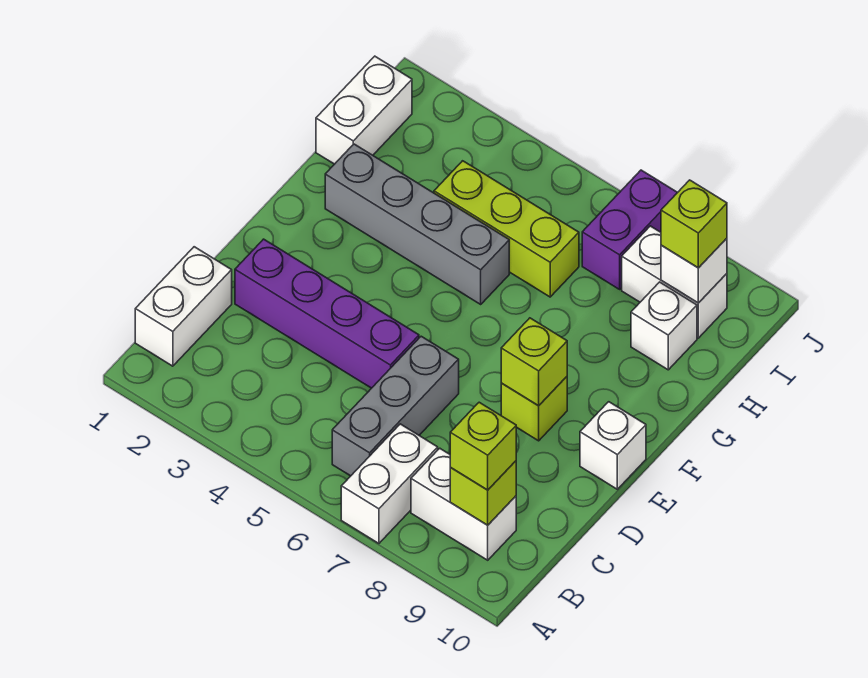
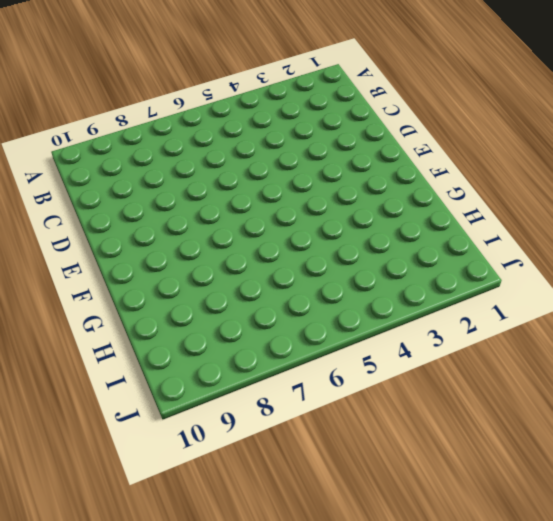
none -> white 1x2 brick [341,424,438,543]
none -> white 1x2 brick [135,247,232,366]
none -> grey 1x3 brick [332,336,459,476]

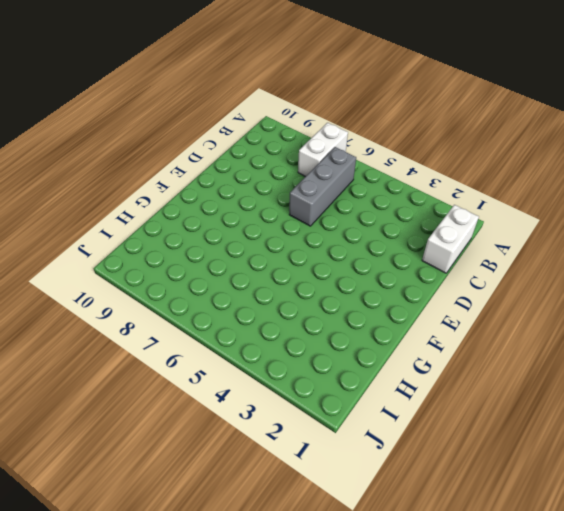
none -> white 1x2 brick [411,448,516,560]
none -> purple 1x4 brick [235,239,419,388]
none -> lime 1x1 brick [501,377,567,441]

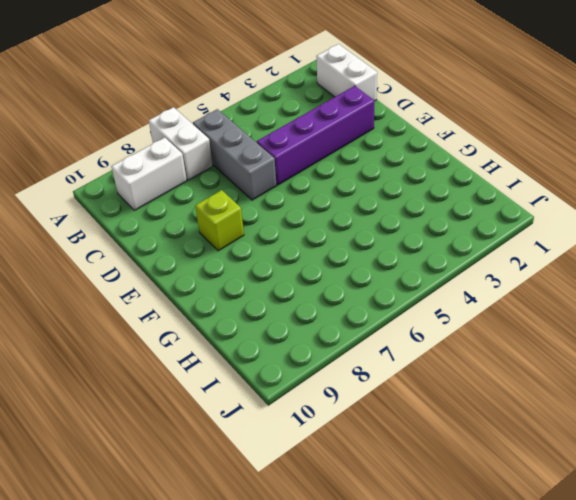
none -> white 1x1 brick [580,402,646,489]
none -> grey 1x4 brick [325,144,509,304]
none -> white 1x2 brick [316,56,412,164]

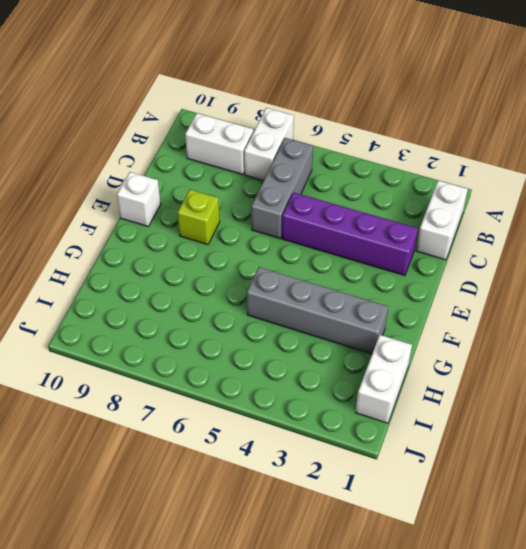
none -> lime 1x3 brick [434,161,579,297]
none -> white 1x1 brick [631,282,697,370]
none -> purple 1x2 brick [582,170,678,289]

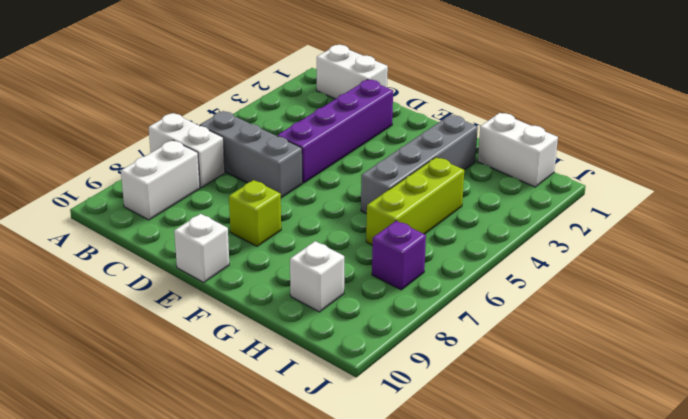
purple 1x1 brick [372,221,426,290] -> purple 1x2 brick [582,170,678,289]
none -> white 1x2 brick [622,226,727,338]
none -> lime 1x1 brick [450,461,516,525]
none -> lime 1x1 brick [501,318,567,406]

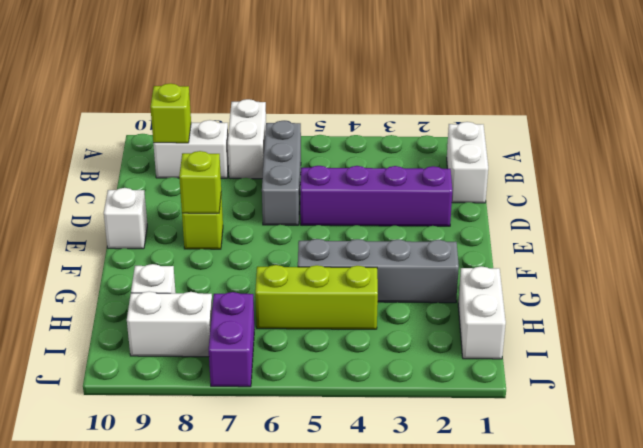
none -> white 1x1 brick [661,238,727,303]
none -> lime 1x1 brick [450,402,516,490]
none -> lime 1x1 brick [661,180,727,268]

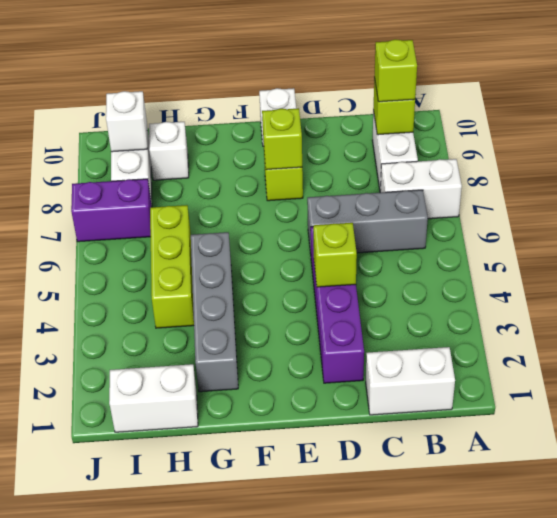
lime 1x1 brick [313,223,357,287] -> lime 1x1 brick moved to [661,180,727,268]

